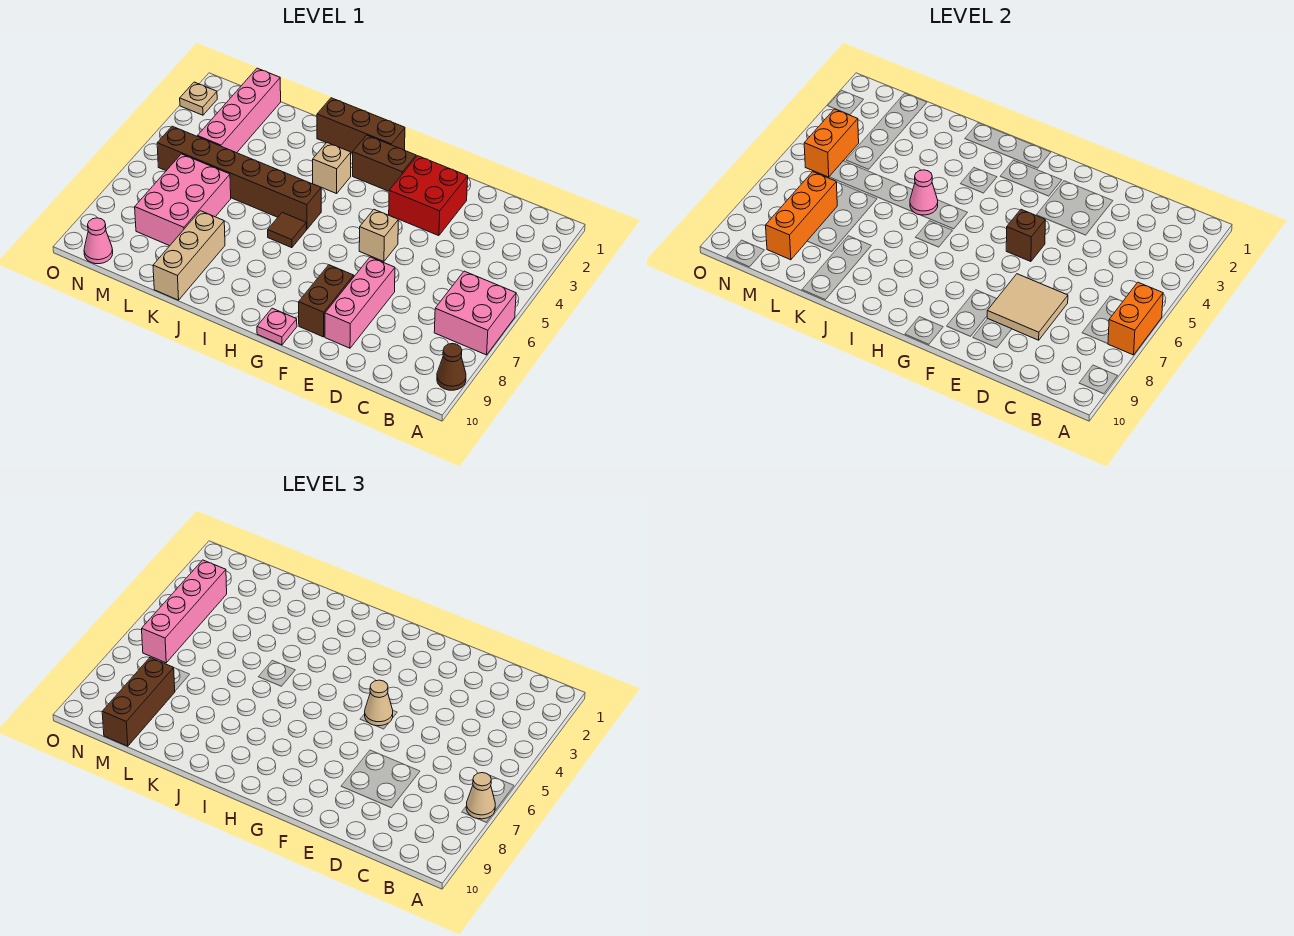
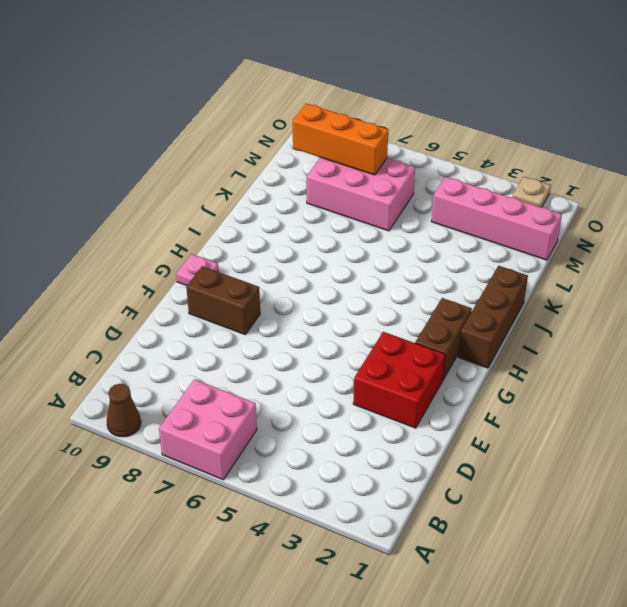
none -> pink 1x3 brick [325,257,395,348]
none -> tan 1x1 brick [359,210,398,262]
none -> tan 1x1 brick [313,143,351,194]

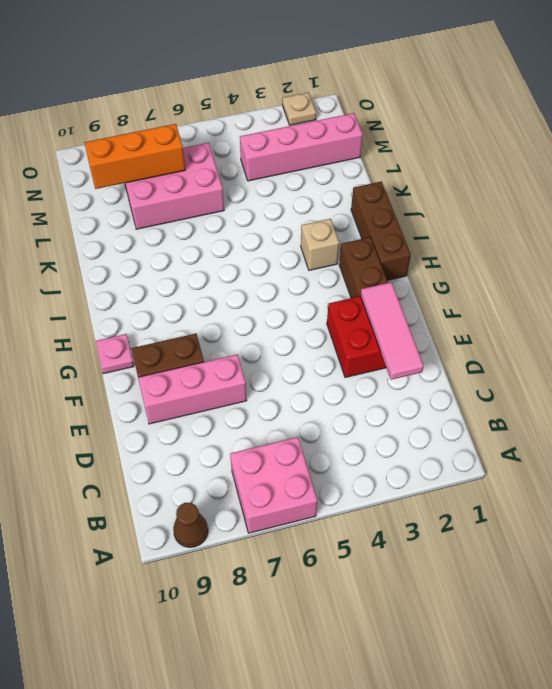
pink 1x3 tile [360,282,424,380] -> none
none -> tan 1x1 brick [359,210,398,262]
none -> brown 1x6 brick [157,126,321,229]
none -> brown 1x1 tile [268,212,306,248]

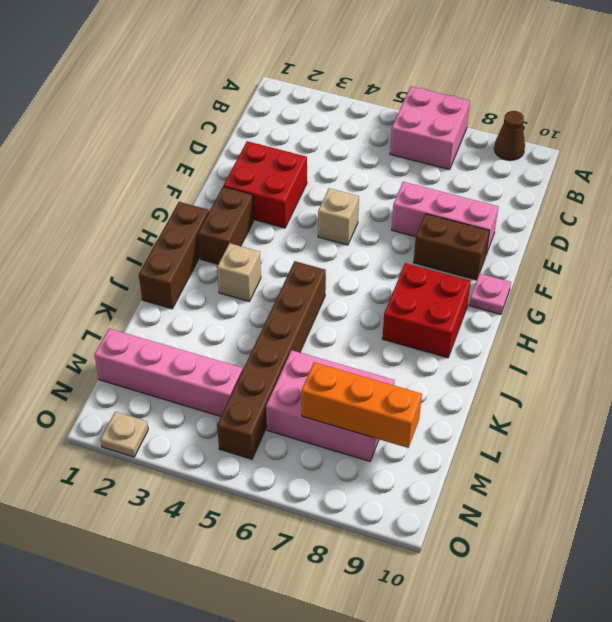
red 2x2 brick [382,263,471,358] -> none
none -> brown 1x1 tile [268,212,306,248]
none -> tan 1x3 brick [153,211,225,300]
none -> pink 1x1 cone [84,218,113,264]

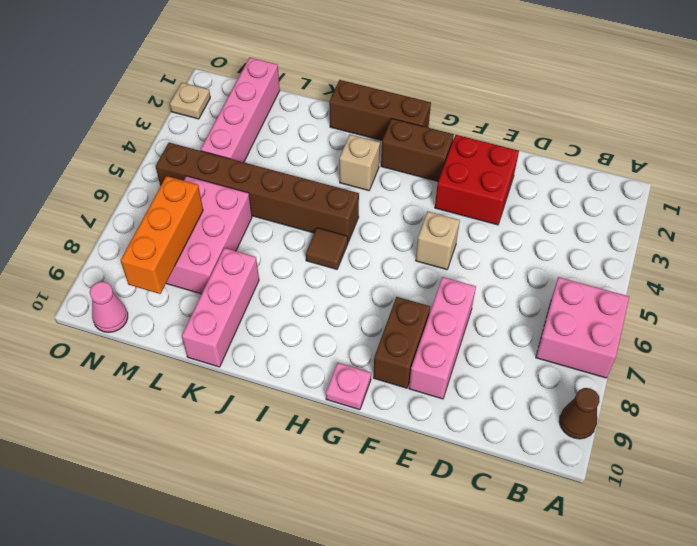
pink 1x3 brick [182,248,259,367] -> tan 1x3 brick [153,211,225,300]
none -> orange 1x2 brick [1108,282,1163,355]
none -> tan 2x2 tile [987,274,1068,340]
none -> brown 1x1 brick [1006,210,1045,262]

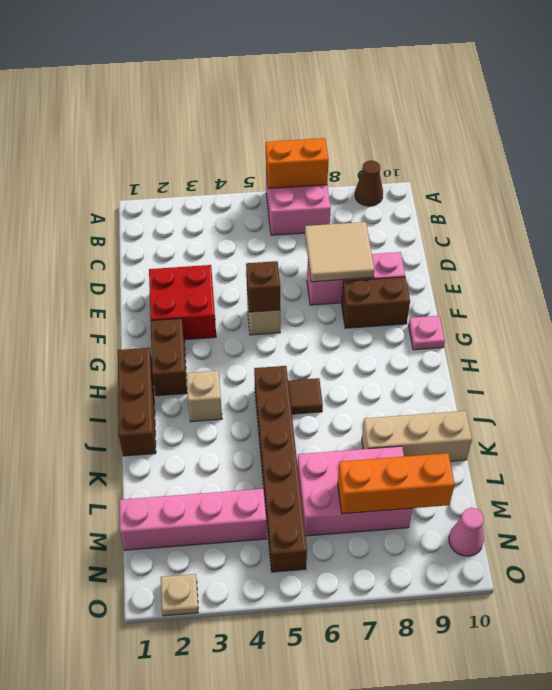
none -> pink 1x1 cone [910,170,938,215]
none -> orange 1x2 brick [804,109,859,177]
none -> tan 1x1 cone [466,773,495,819]

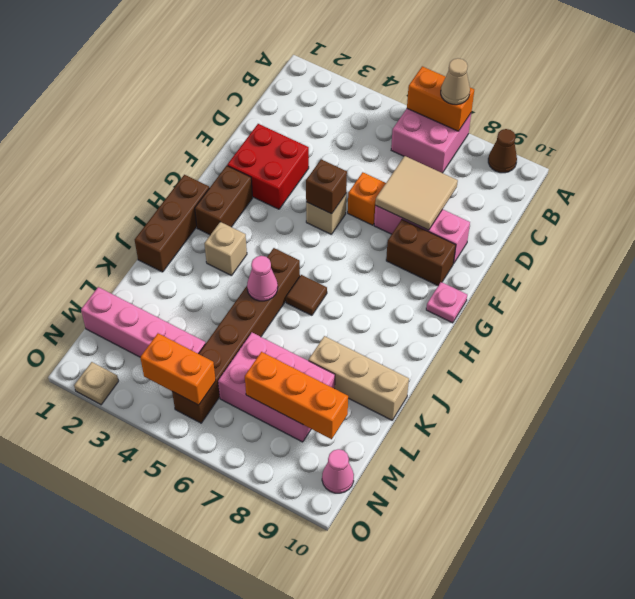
orange 1x1 brick [348,172,386,225] -> none
none -> tan 1x1 cone [365,680,393,726]
none -> brown 1x3 brick [102,658,175,746]
none -> pink 1x4 brick [142,560,227,663]

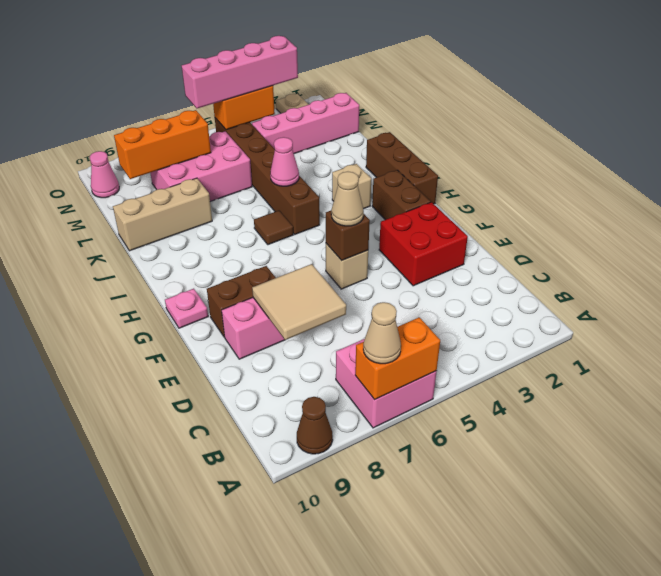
none -> brown 1x3 brick [102,658,175,746]

